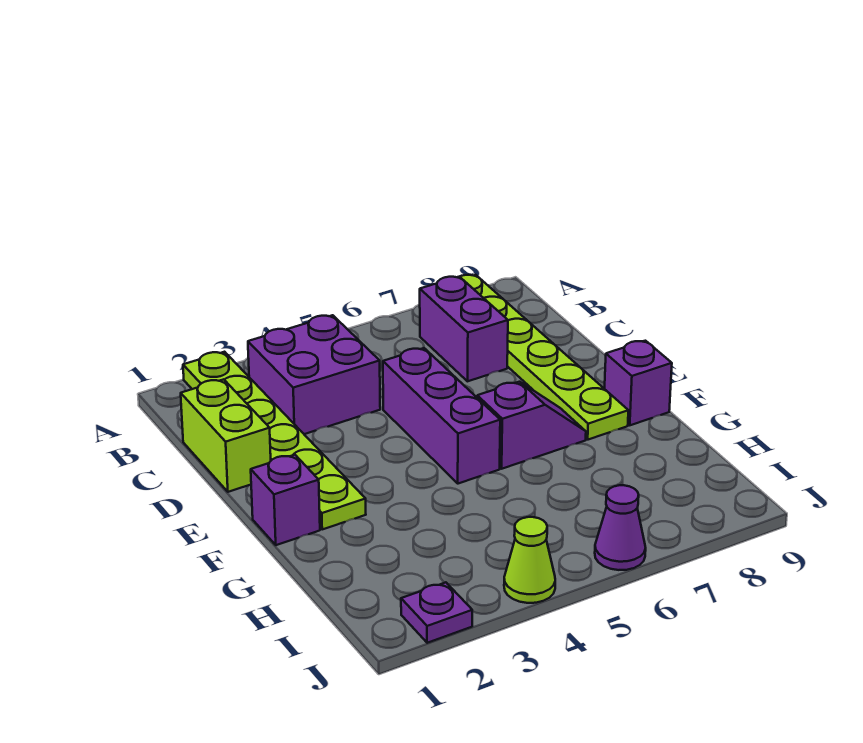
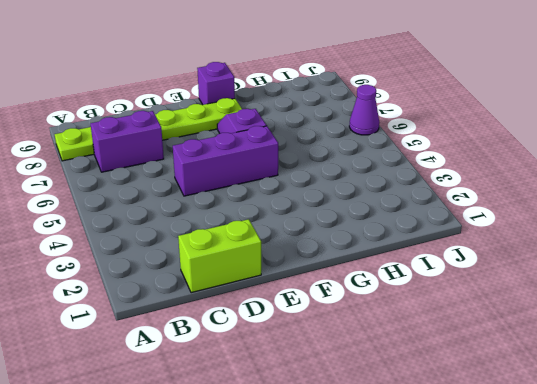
none -> lime 1x6 plate [183,352,366,529]
none -> purple 2x2 brick [248,315,380,434]
none -> purple 1x1 brick [251,455,320,545]

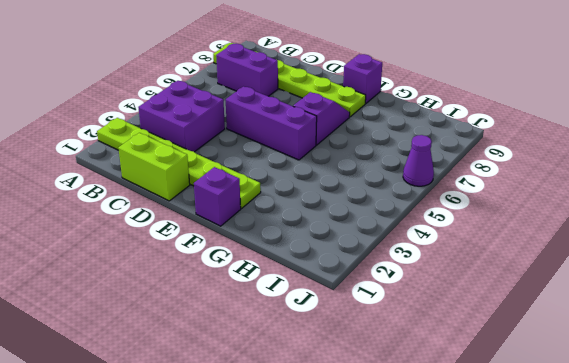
none -> purple 1x1 plate [401,582,472,643]
none -> lime 1x1 cone [504,517,555,603]

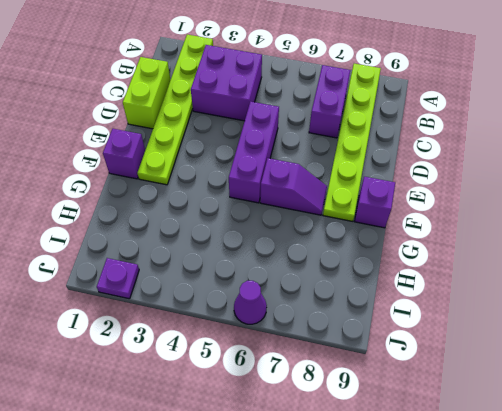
none -> lime 1x1 cone [504,517,555,603]

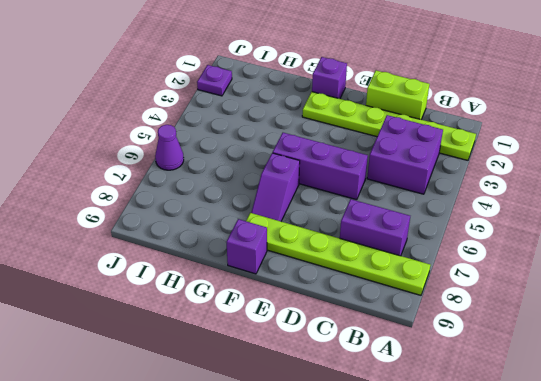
none -> lime 1x1 cone [504,517,555,603]

